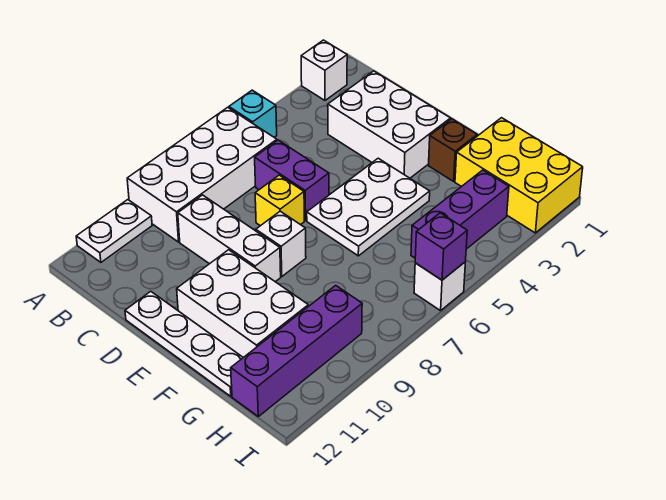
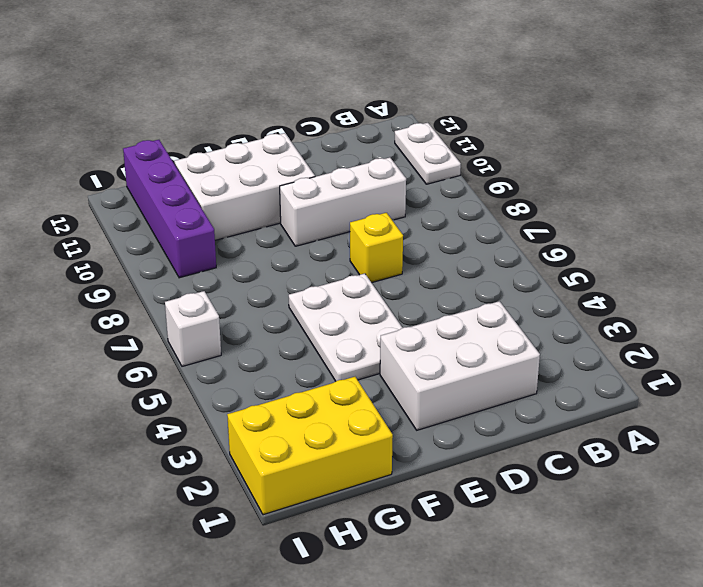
none -> white 1x1 brick [301,40,347,100]
none -> cyan 1x1 brick [229,90,277,137]
none -> white 2x4 brick [127,107,277,242]

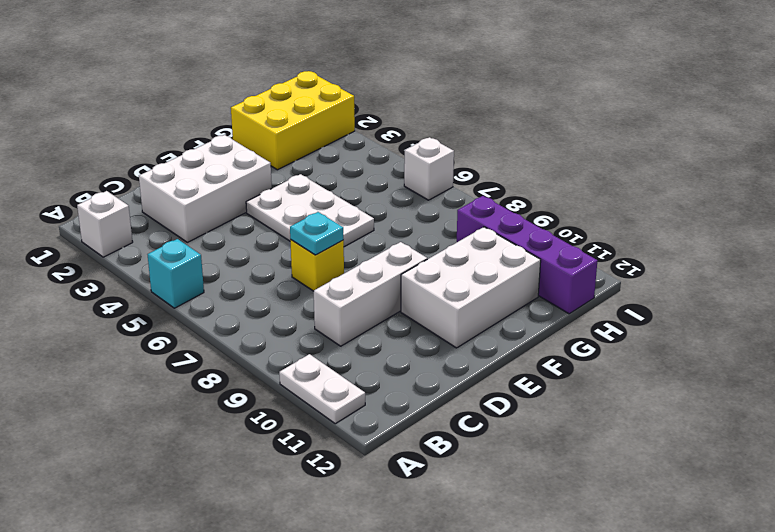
cyan 1x1 plate [290,212,344,255] -> none
none -> white 2x4 brick [127,107,277,242]
none -> purple 1x2 brick [255,140,329,221]
none -> white 1x4 plate [125,291,243,396]

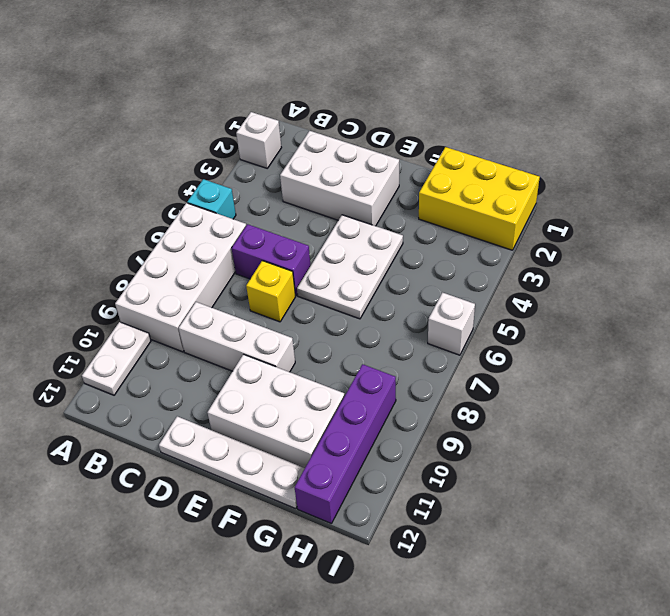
none -> white 1x1 brick [256,211,306,277]
none -> brown 1x1 brick [429,119,477,181]
none -> purple 1x3 brick [411,170,509,258]

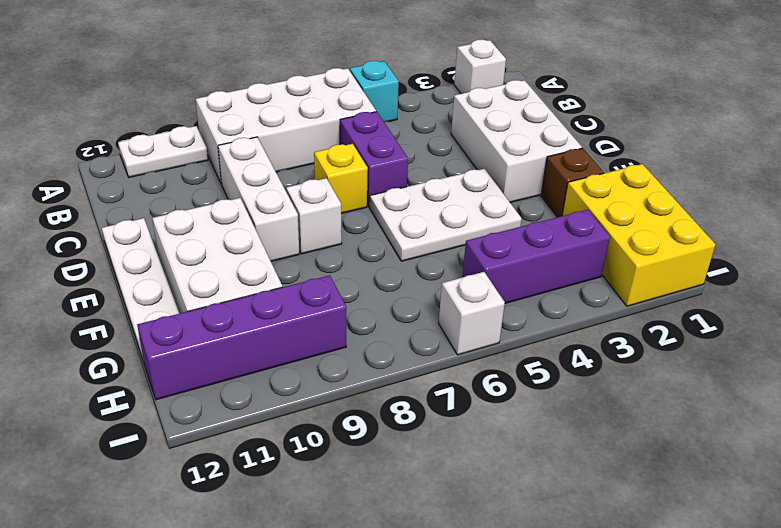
none -> purple 1x1 brick [415,213,467,280]

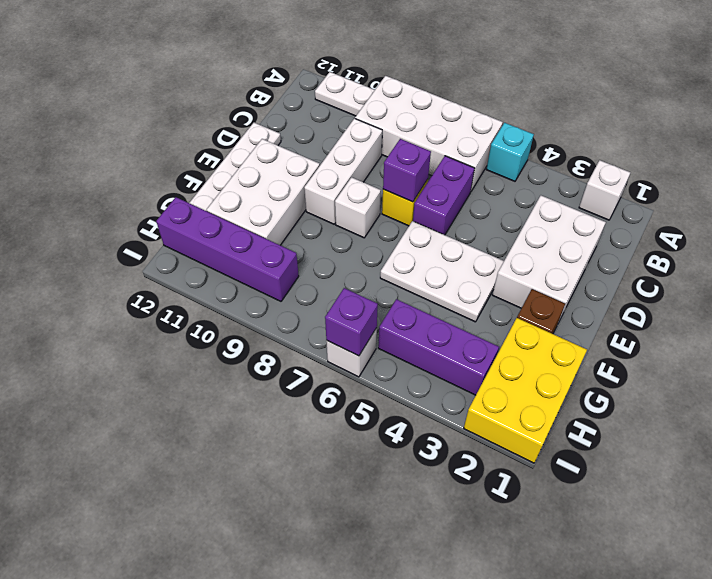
purple 1x1 brick [383,139,431,202] -> none

